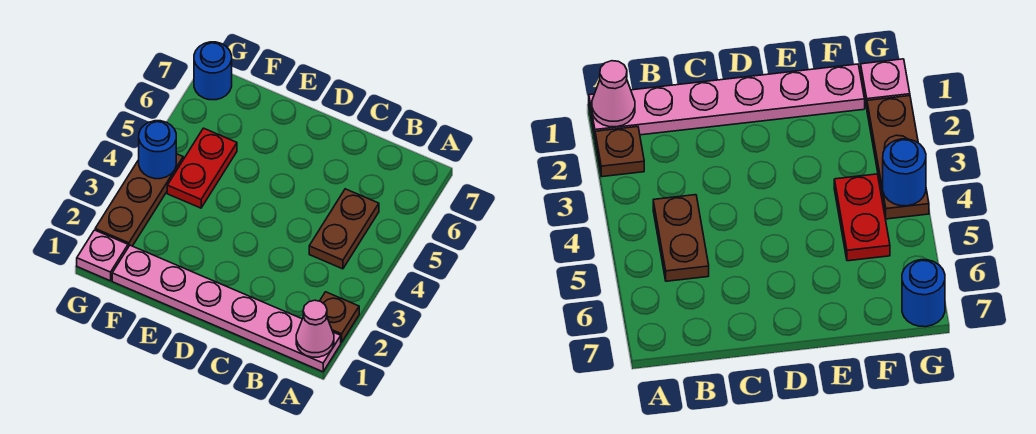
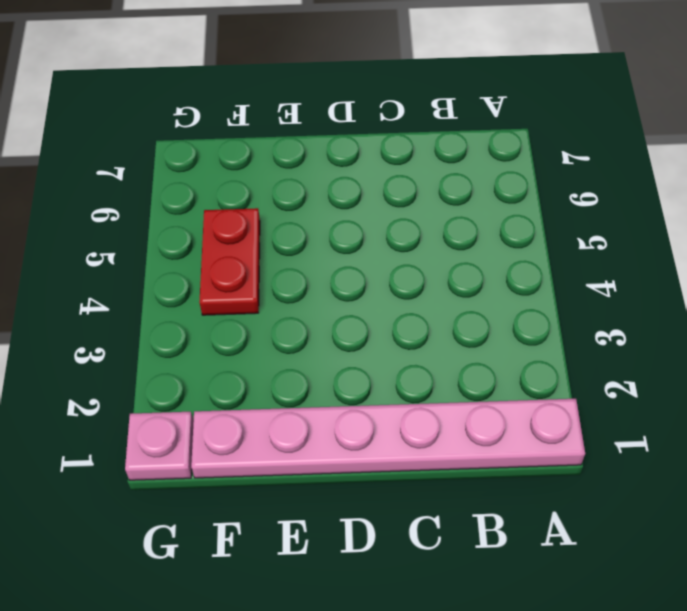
none -> brown 1x1 plate [320,292,359,343]
none -> brown 1x2 plate [309,189,379,269]

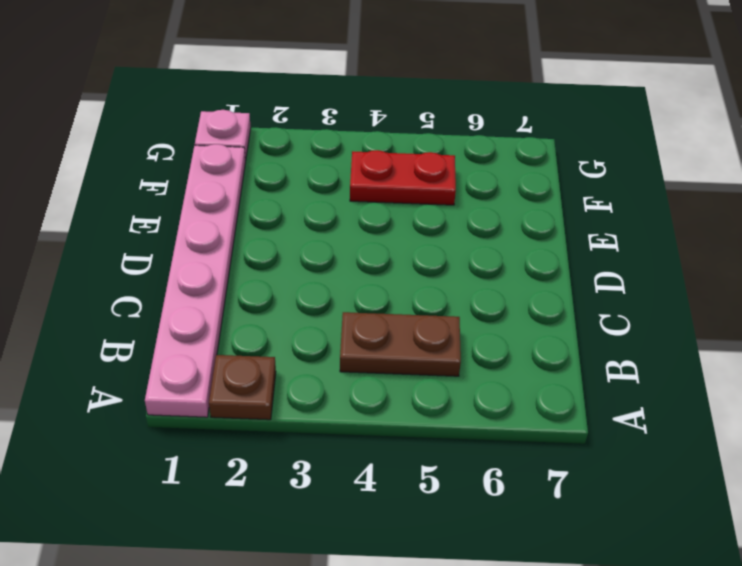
none -> brown 1x3 plate [95,154,183,247]
none -> blue 1x1 round brick [194,42,232,100]

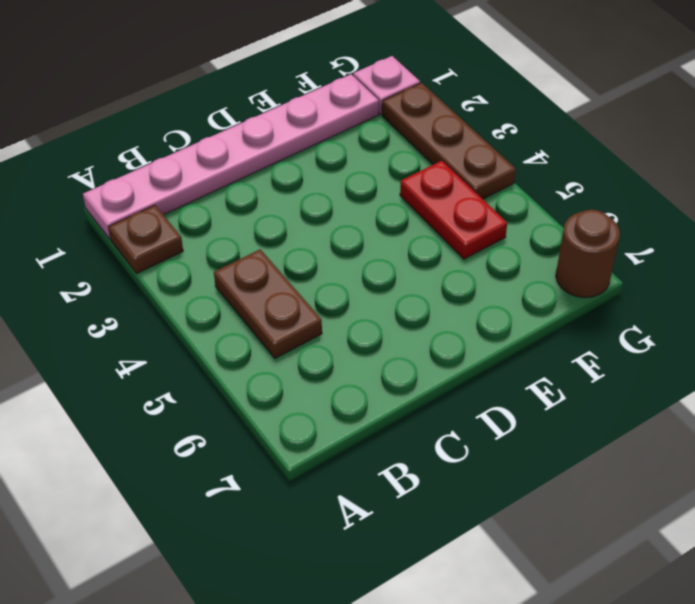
brown 1x1 round brick [556,210,620,298] -> blue 1x1 round brick [194,42,232,100]
none -> pink 1x1 cone [296,300,334,357]
none -> blue 1x1 round brick [139,121,176,179]

